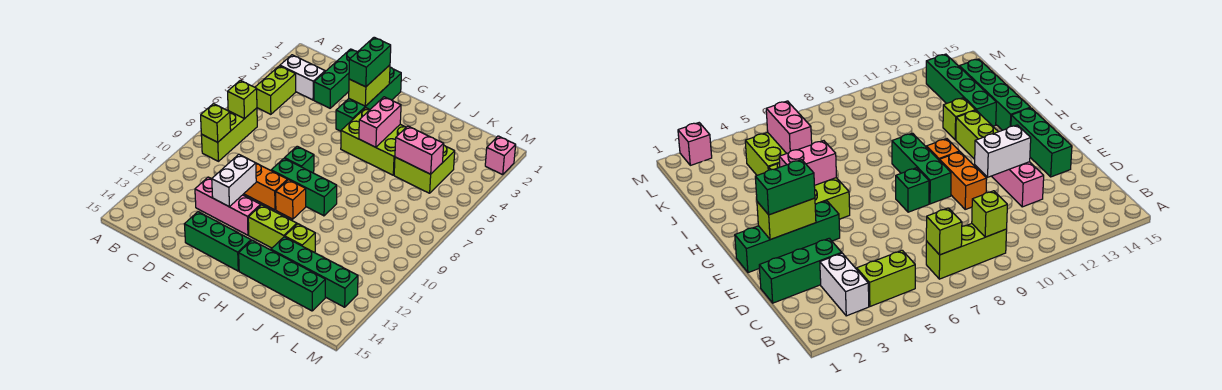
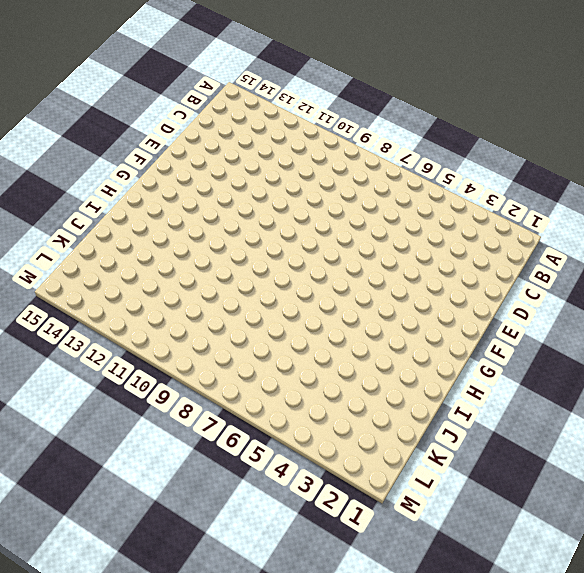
none -> white 1x2 brick [280,55,325,100]
none -> lime 1x2 brick [255,66,296,114]
none -> lime 1x3 brick [201,108,257,161]

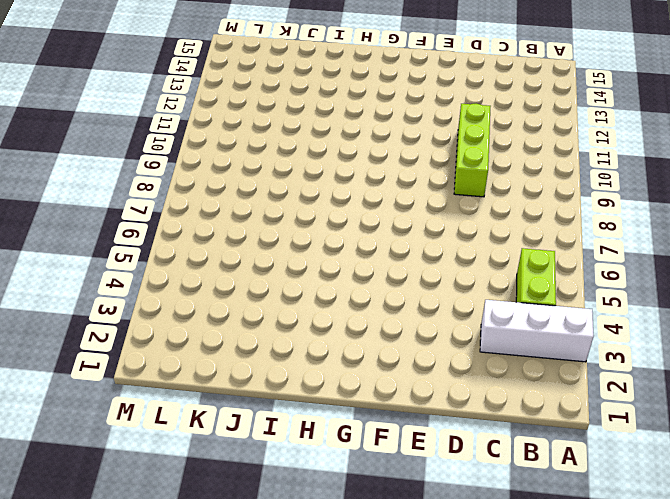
white 1x3 brick [480,300,594,362] -> white 1x2 brick [280,55,325,100]
lime 1x3 brick [454,104,491,197] -> lime 1x3 brick moved to [201,108,257,161]
none -> green 1x3 brick [314,49,357,108]
none -> pink 1x3 brick [195,177,261,235]
none -> orange 1x2 brick [244,163,288,210]

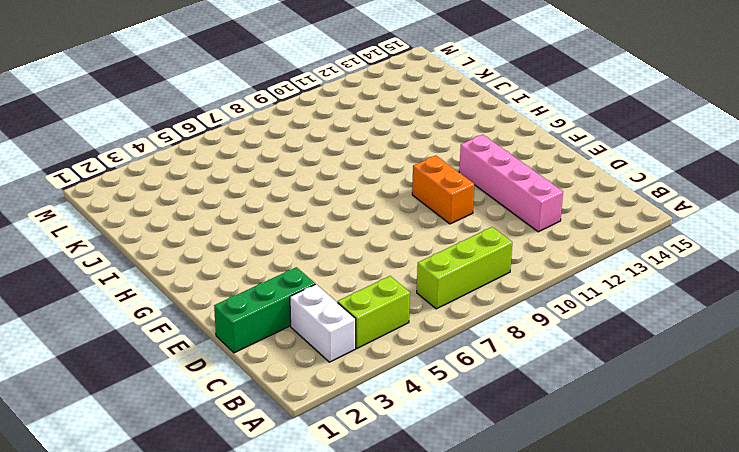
pink 1x4 brick [459,135,563,232] -> pink 1x3 brick [195,177,261,235]
none -> green 1x3 brick [184,212,251,271]
none -> green 1x4 brick [336,67,401,131]
none -> green 1x1 brick [285,146,314,173]

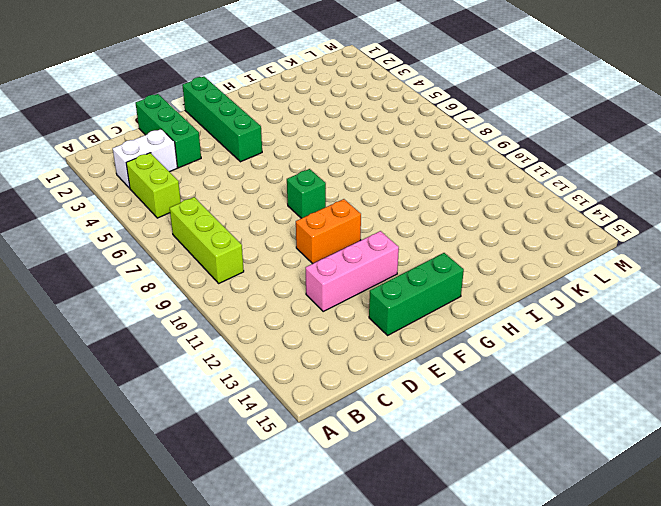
none -> green 1x3 brick [271,158,337,216]
none -> lime 2x3 brick [341,108,406,175]
none -> orange 1x1 brick [276,180,306,219]

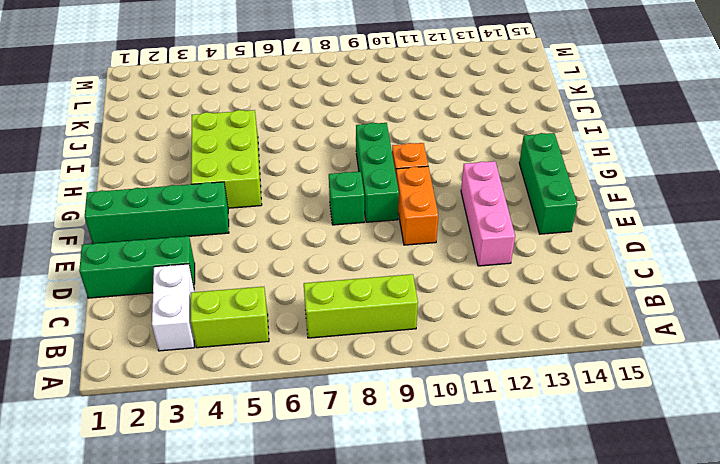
none -> lime 1x2 brick [248,205,297,248]
none -> green 1x4 brick [239,240,325,311]
none -> lime 1x1 brick [285,224,315,252]

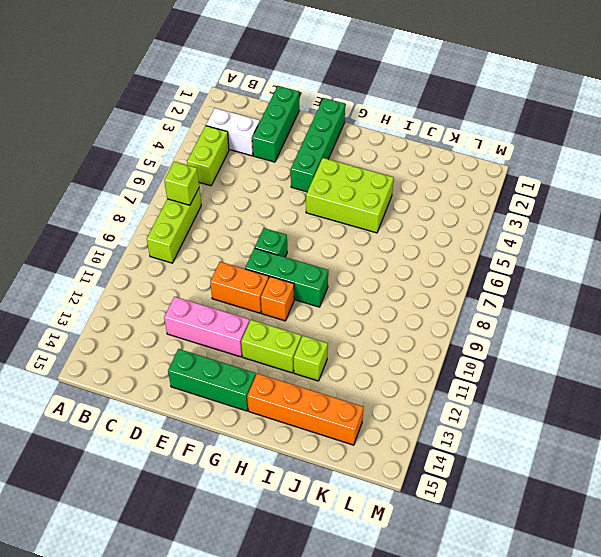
orange 1x4 brick [247,373,364,445] -> green 1x4 brick [239,240,325,311]
none -> green 1x4 brick [271,237,358,307]
none -> lime 2x2 brick [394,146,455,193]
none -> pink 1x1 brick [485,136,516,175]

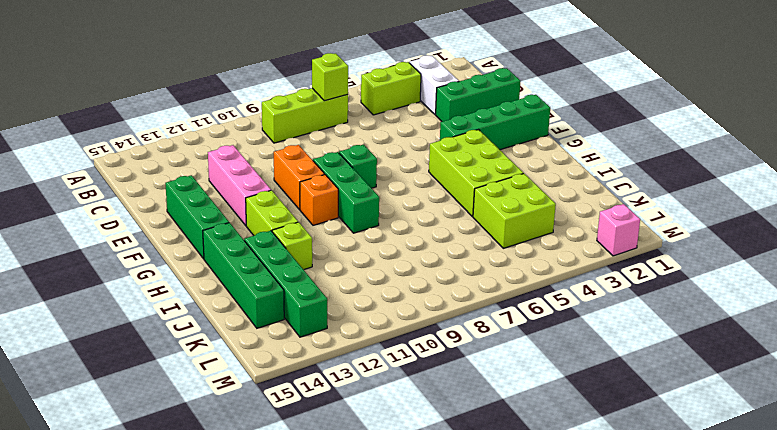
none -> lime 1x1 brick [201,104,231,142]
none -> white 1x2 brick [212,154,256,207]
none -> lime 1x2 brick [349,65,390,106]

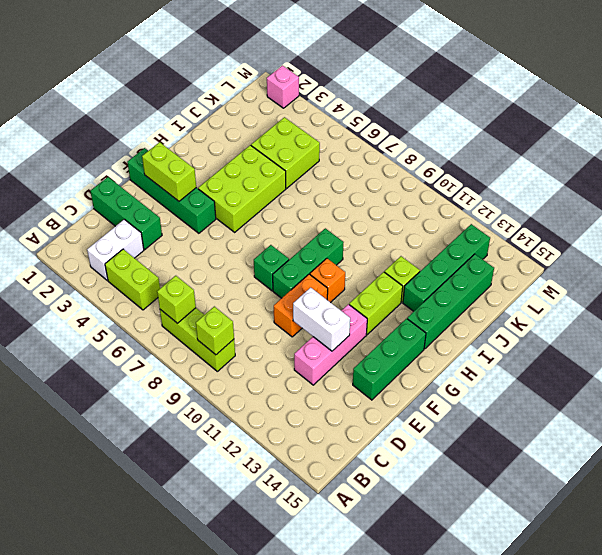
none -> pink 1x2 brick [359,97,401,147]
none -> pink 1x2 brick [395,126,444,174]
none -> green 1x2 brick [349,37,391,87]

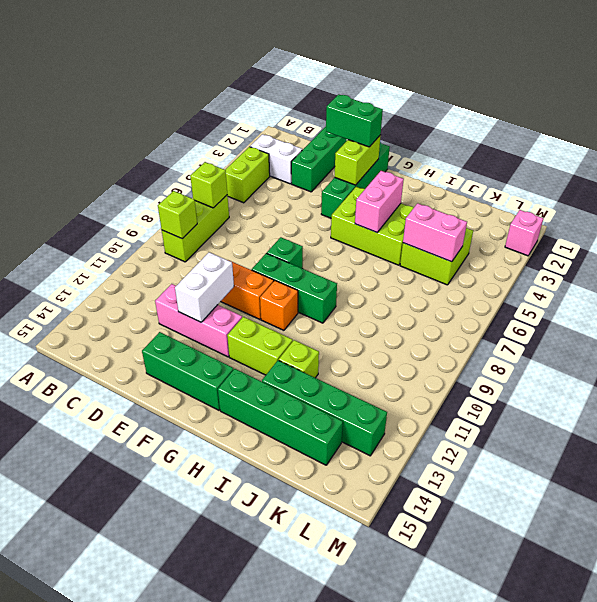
green 1x2 brick [326,94,383,147] -> green 1x2 brick turned to [349,37,391,87]

